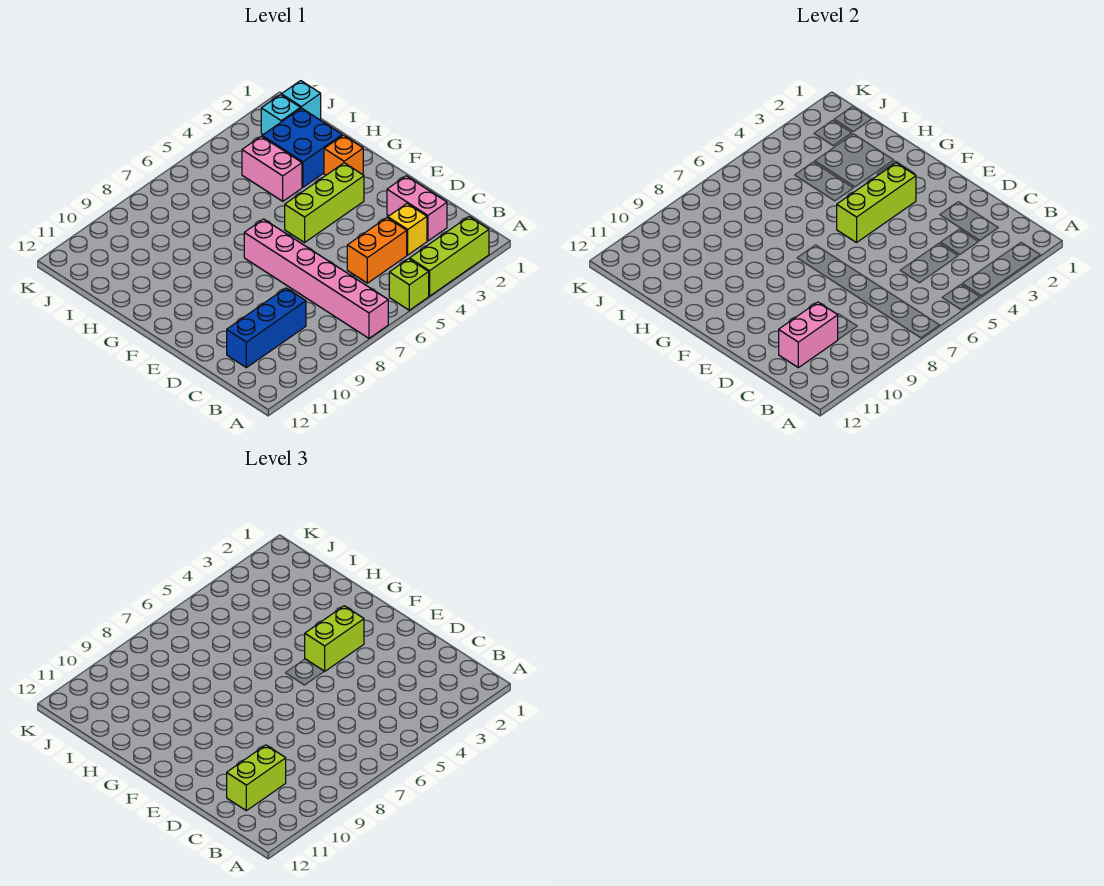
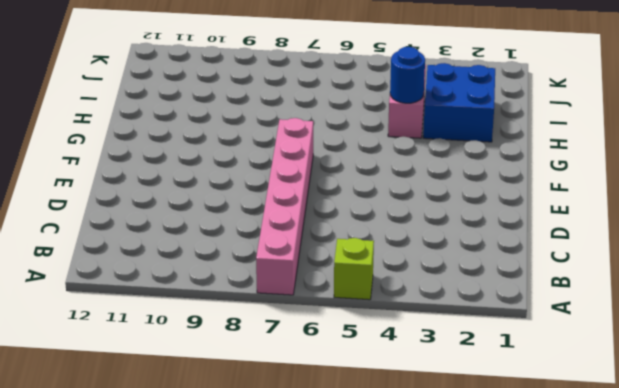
blue 1x1 round brick [390,47,425,103] -> none
none -> lime 1x3 brick [410,217,489,296]
none -> pink 1x2 brick [387,176,447,241]
none -> yellow 1x1 brick [388,204,427,255]

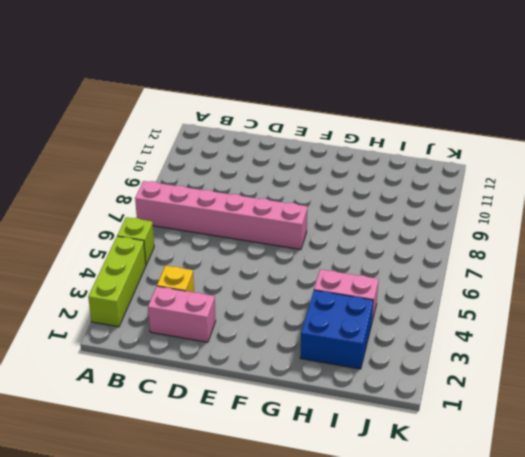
none -> orange 1x2 brick [347,218,407,283]
none -> blue 1x3 brick [227,288,306,368]
none -> lime 1x3 brick [285,163,364,242]

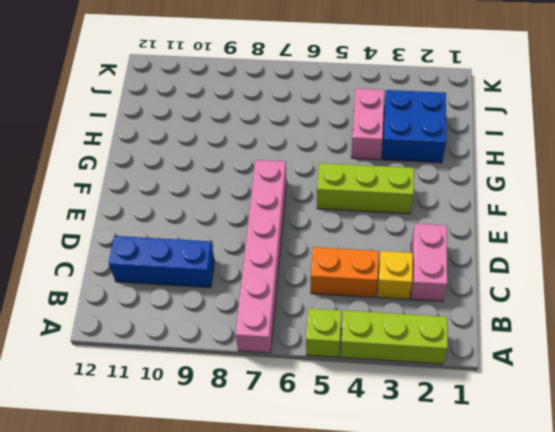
none -> orange 1x1 brick [324,135,363,175]
none -> cyan 1x1 brick [281,81,321,120]
none -> cyan 1x1 brick [261,95,300,135]

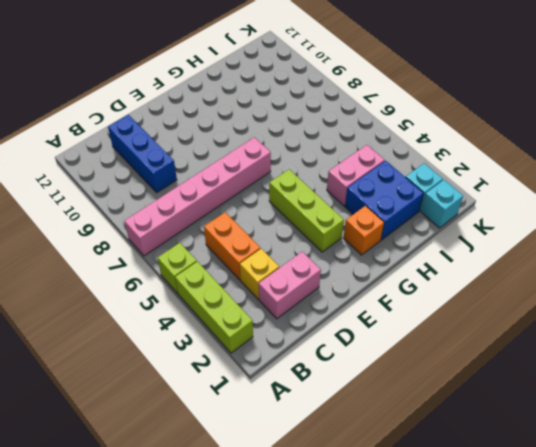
none -> pink 1x2 brick [779,302,838,368]
none -> lime 1x3 brick [837,163,916,242]
none -> lime 1x2 brick [227,745,286,811]

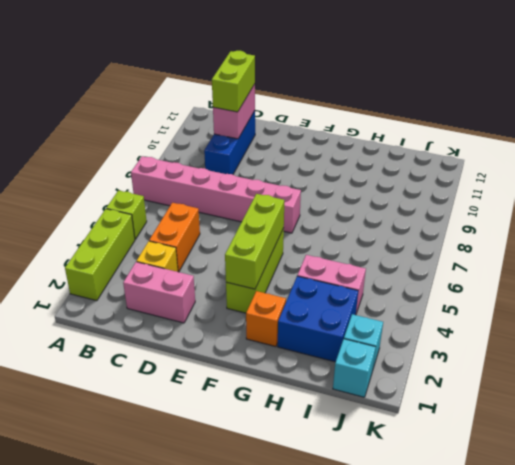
none -> lime 1x2 brick [305,606,364,671]

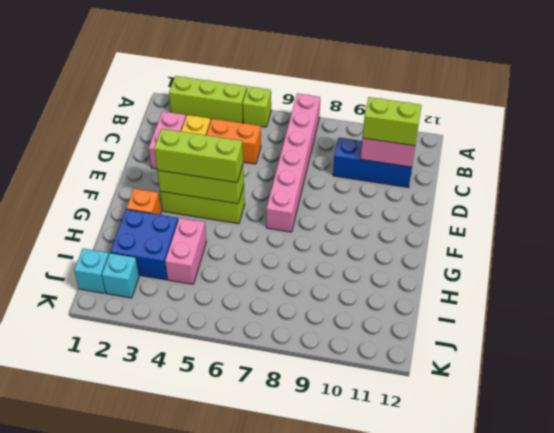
lime 1x3 brick [154,129,243,183] -> lime 1x2 brick [305,606,364,671]

